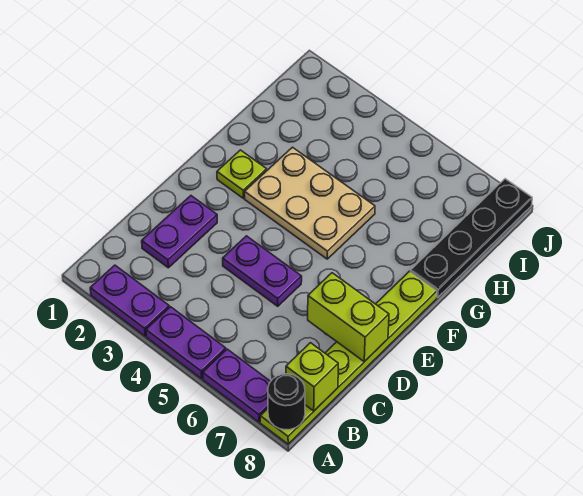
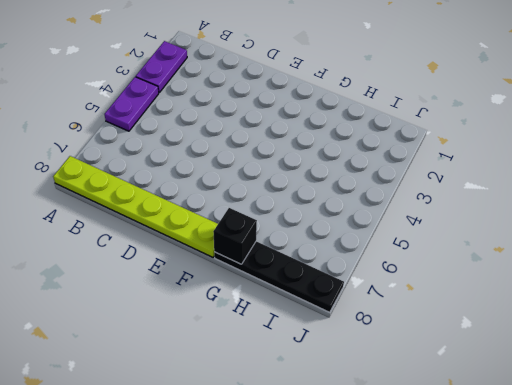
black 1x1 brick [213,208,257,264] -> none
none -> purple 1x2 plate [203,349,271,422]
none -> purple 1x2 plate [142,196,217,268]
none -> purple 1x2 plate [223,236,302,306]

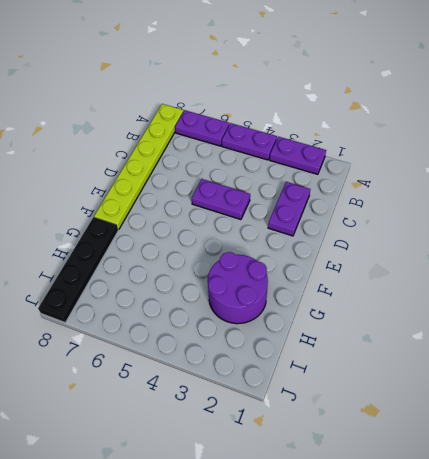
purple 2x2 round brick [208,252,268,324] -> tan 2x3 plate [245,147,375,259]
none -> lime 1x1 plate [217,150,267,198]
none -> black 1x1 round brick [268,374,305,430]
none -> lime 1x1 brick [286,343,338,411]

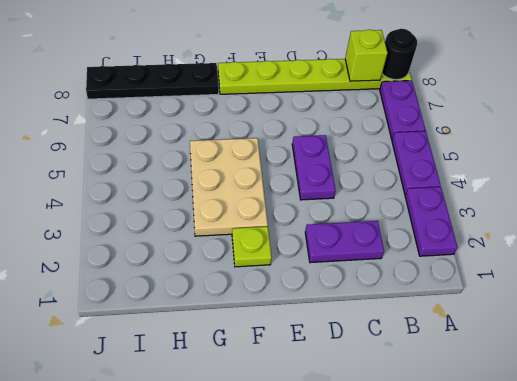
none -> lime 1x2 brick [308,273,389,362]

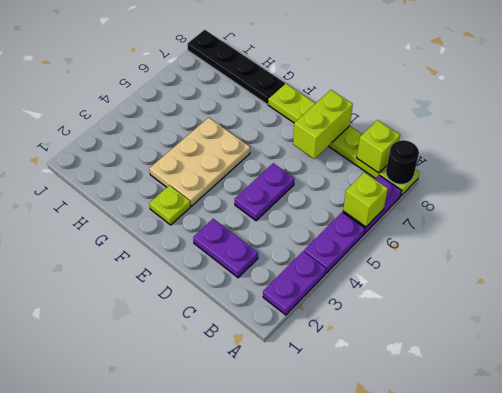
lime 1x1 brick [343,172,388,227] -> none

